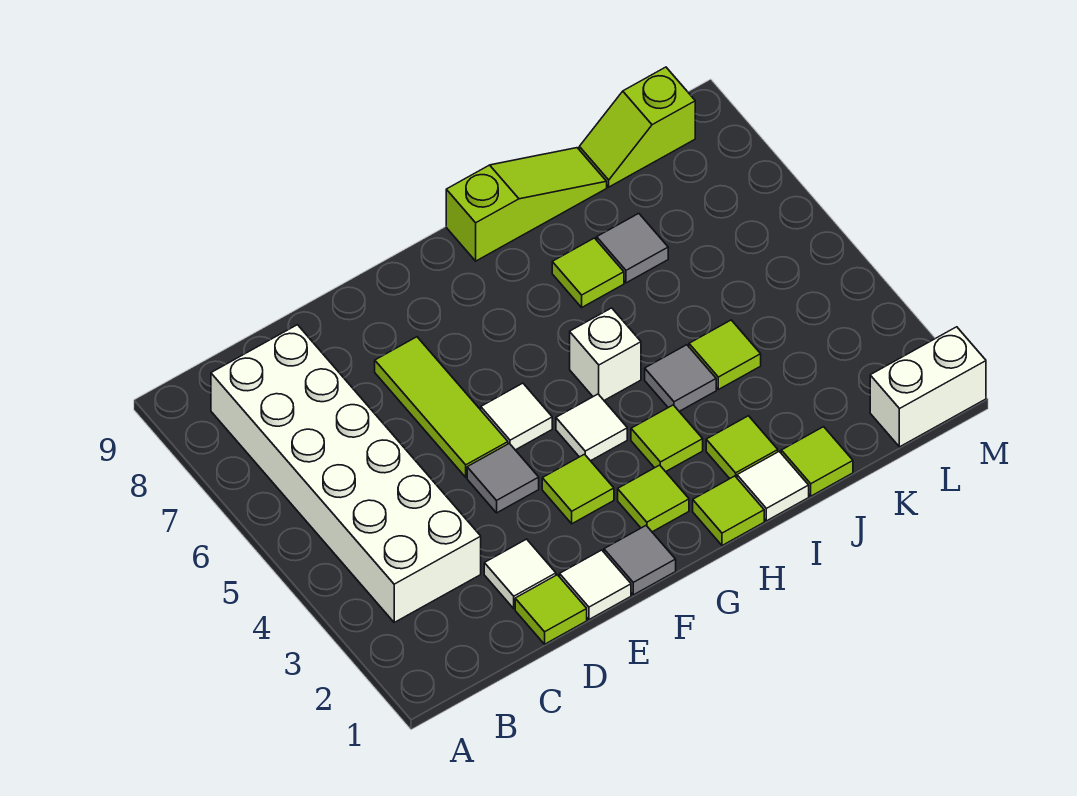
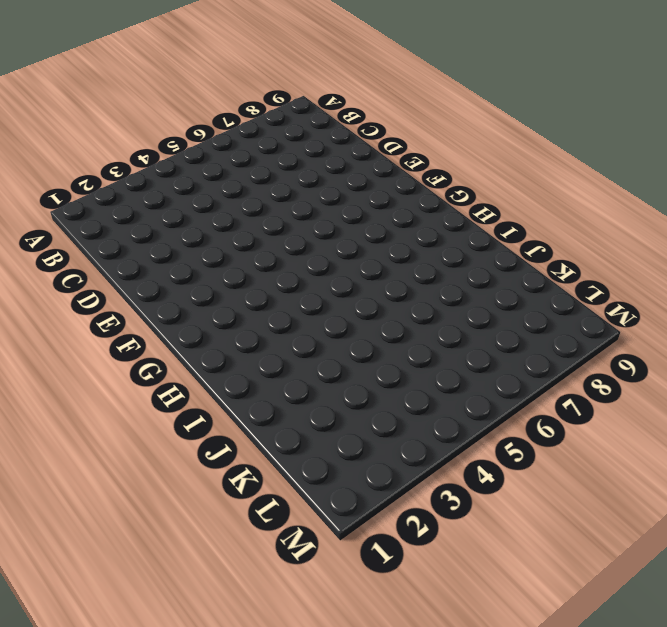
none -> white 2x6 brick [211,325,481,622]
none -> lime 1x1 tile [515,575,587,644]
none -> white 1x1 tile [484,539,556,609]

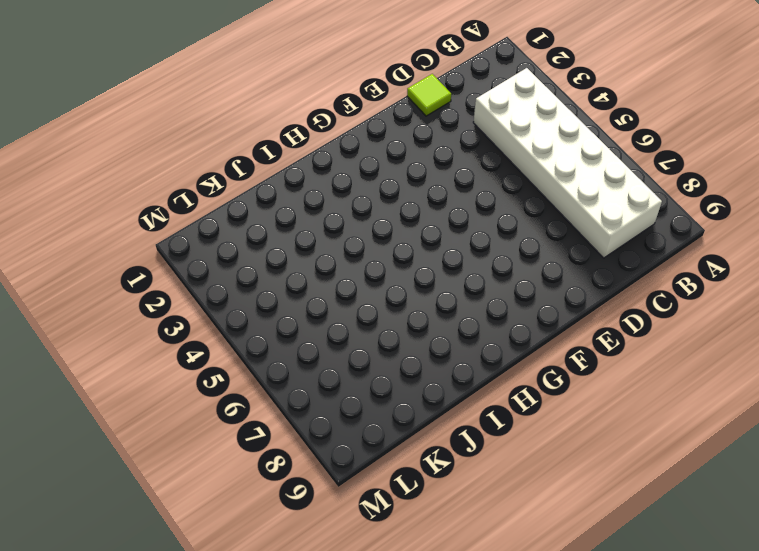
none -> white 1x1 tile [484,539,556,609]
none -> white 1x1 tile [560,550,631,619]
none -> grey 1x1 tile [467,443,539,513]

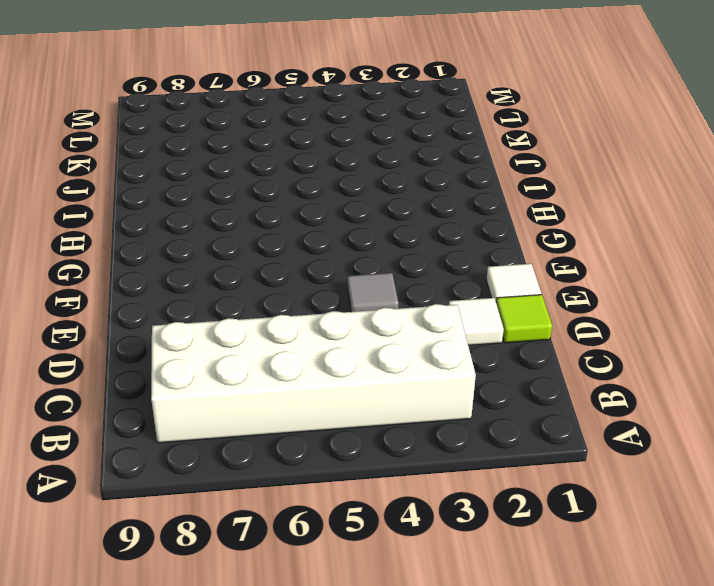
none -> lime 1x3 tile [375,337,508,477]
none -> grey 1x1 tile [604,526,676,595]
none -> lime 1x1 tile [542,454,614,524]

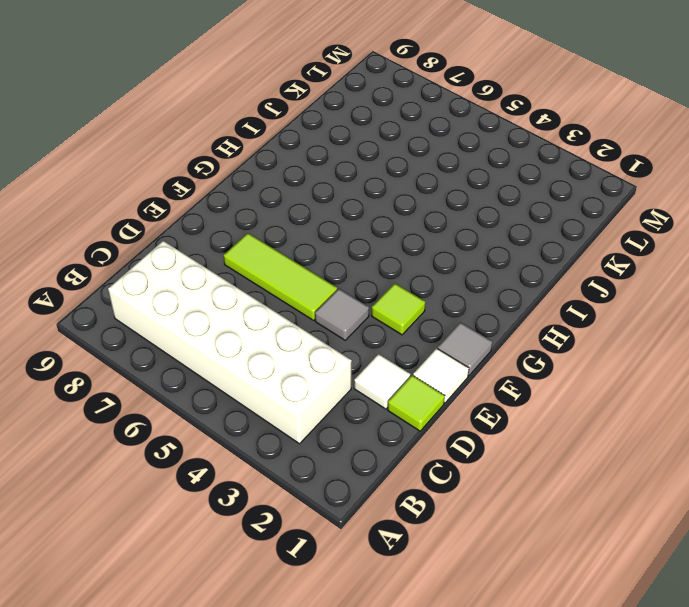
none -> white 1x1 tile [481,383,552,450]
none -> lime 1x1 tile [618,465,689,532]
none -> white 1x1 tile [556,394,627,461]

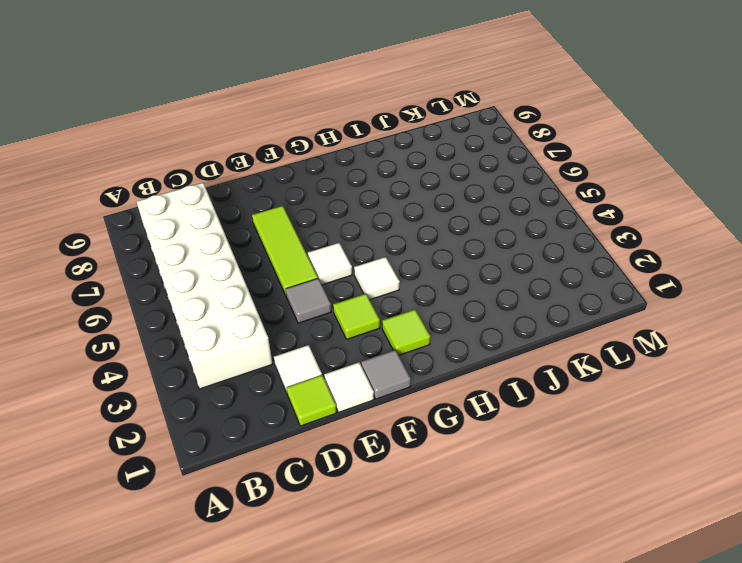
none -> lime 1x1 tile [693,476,764,546]
none -> lime 1x1 tile [631,405,703,472]
none -> white 1x1 brick [570,308,641,400]

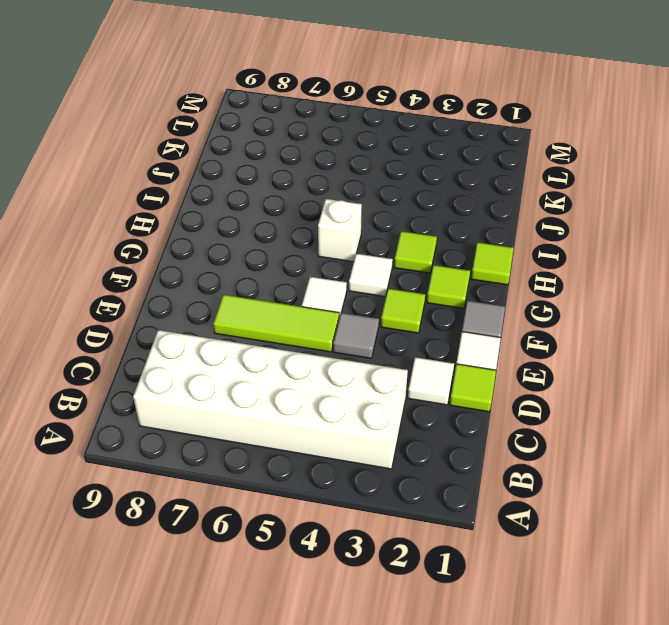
none -> lime 1x3 slope [446,148,607,261]
none -> white 1x1 tile [737,452,809,521]
none -> lime 1x1 tile [706,416,778,479]

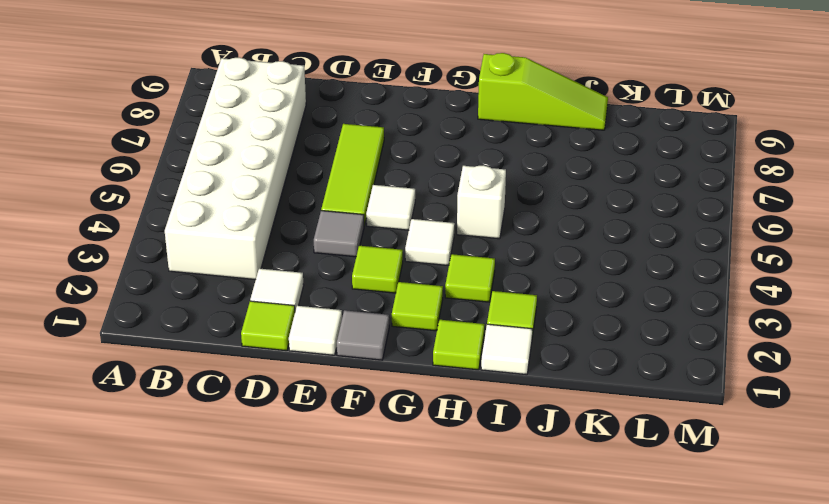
none -> grey 1x1 tile [645,345,716,411]
none -> lime 1x1 tile [552,238,624,307]
none -> lime 1x1 tile [781,427,853,496]

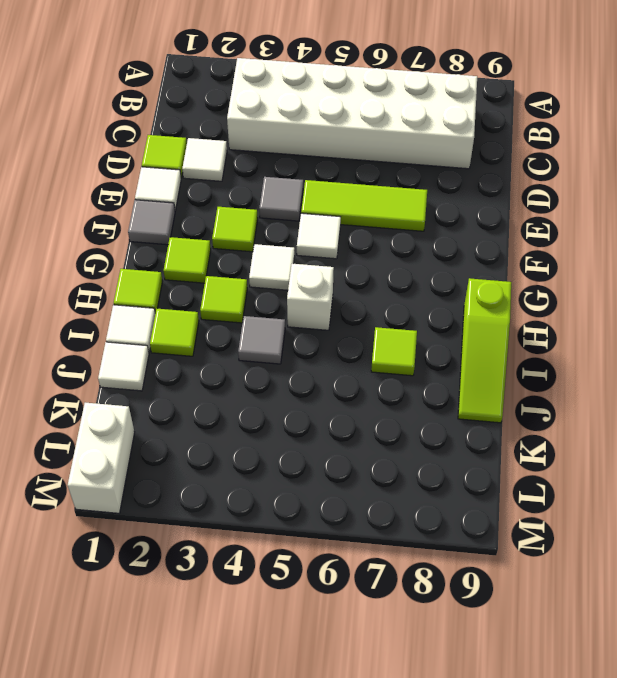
white 1x1 tile [98,342,149,391] -> lime 1x1 tile [781,427,853,496]
none -> lime 1x1 tile [689,320,761,390]
none -> grey 1x1 tile [597,213,668,283]
none -> lime 1x2 slope [579,67,695,187]

